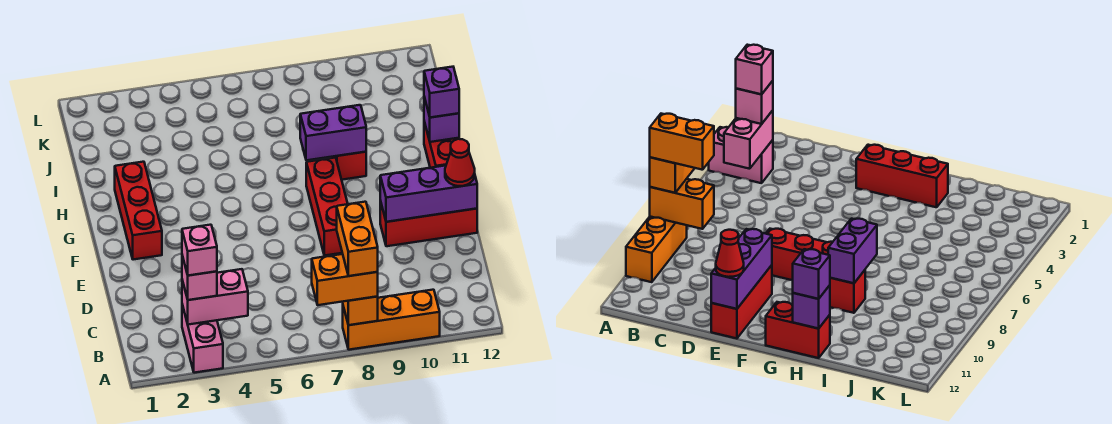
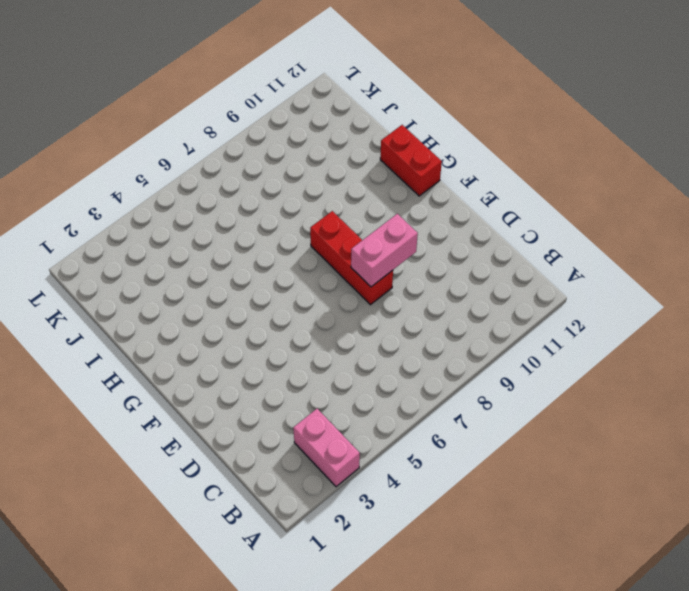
pink 1x2 brick [351,214,418,287] -> pink 1x2 brick moved to [182,269,248,325]
none -> orange 1x3 brick [343,290,440,350]
none -> red 1x3 brick [380,201,477,246]
none -> red 1x3 brick [115,162,162,260]

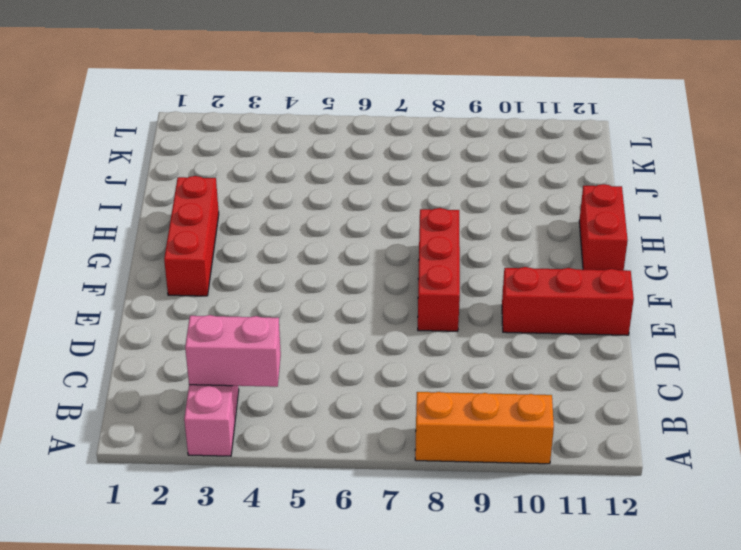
none -> red 1x1 brick [331,152,366,180]
none -> orange 1x2 brick [343,297,378,325]
none -> purple 1x3 brick [380,166,477,222]

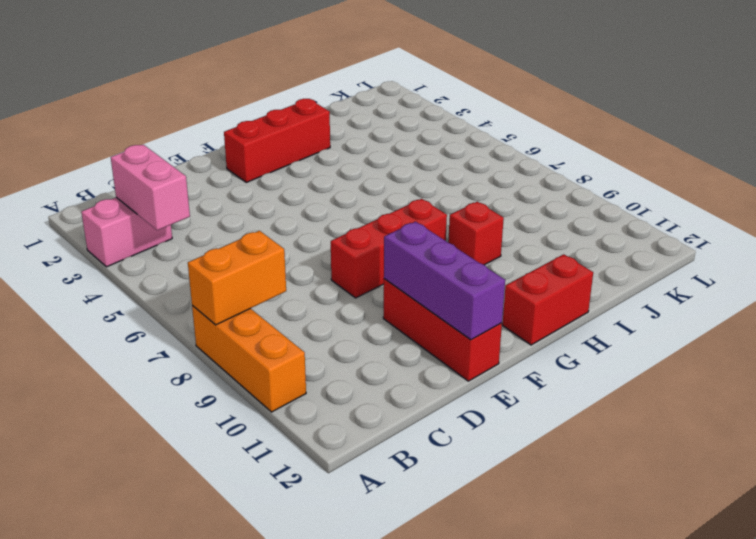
none -> purple 1x2 brick [300,105,366,160]
none -> purple 1x1 brick [424,97,459,142]
none -> orange 1x2 brick [312,254,378,305]

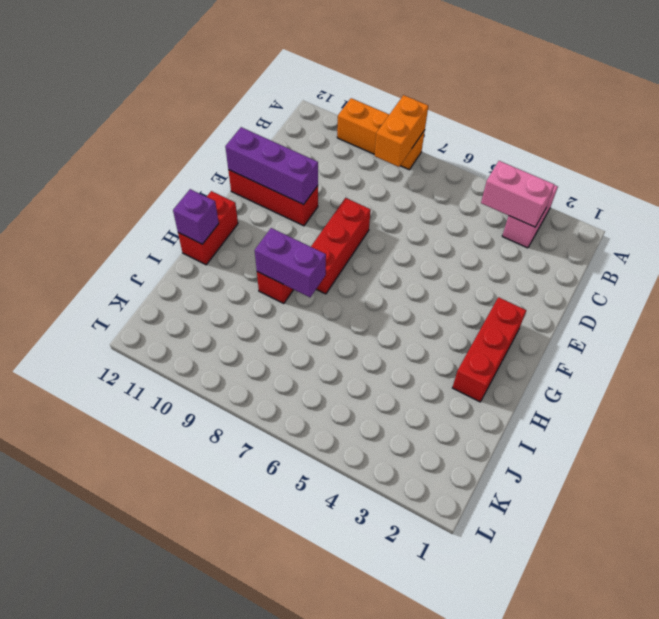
none -> orange 1x2 brick [312,254,378,305]
none -> pink 1x1 brick [182,256,217,300]
none -> red 1x1 cone [445,139,475,186]

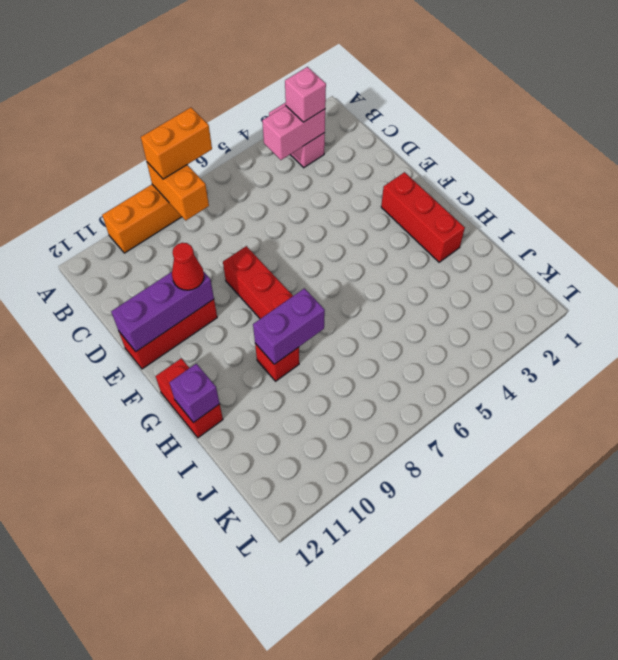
red 1x1 cone [172,243,204,290] -> red 1x1 cone moved to [445,139,475,186]
none -> purple 1x1 brick [424,67,459,118]
none -> orange 1x2 brick [337,202,378,276]
none -> pink 1x1 brick [182,225,217,276]

